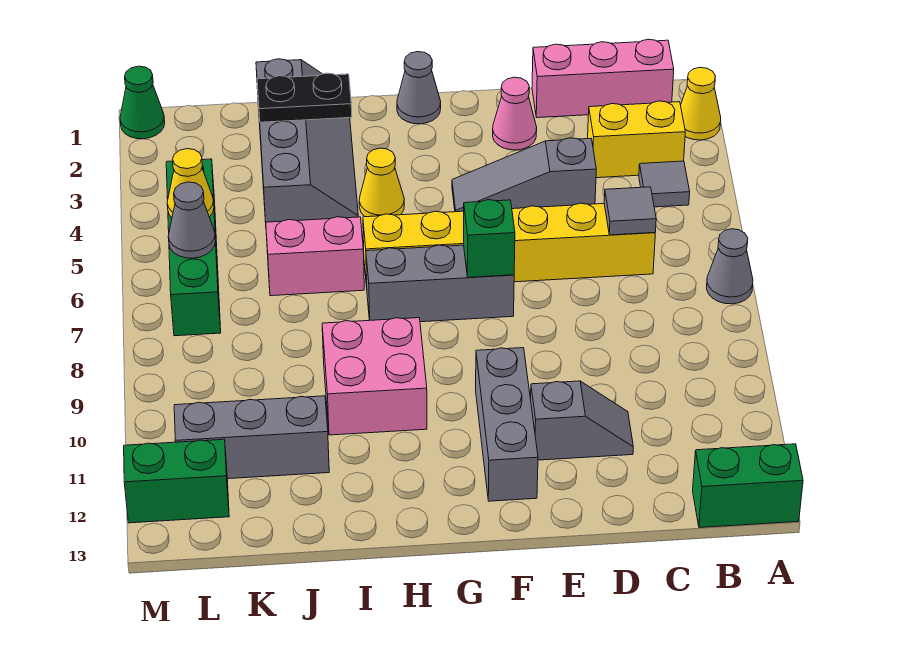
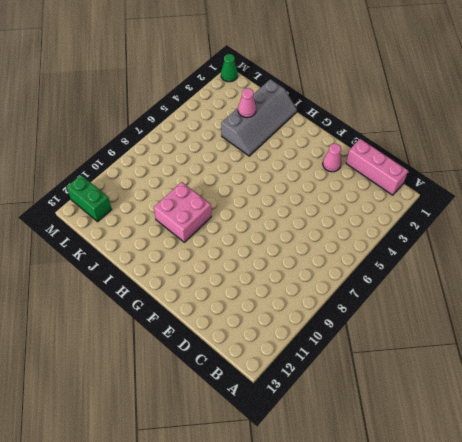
pink 1x1 cone [238,88,256,118] -> none
none -> yellow 1x1 cone [681,68,721,140]
none -> grey 1x1 cone [707,229,753,304]
none -> green 1x2 brick [693,444,803,528]

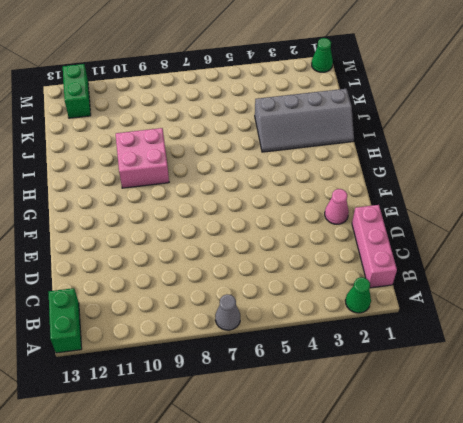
green 1x1 cone [345,277,371,313] -> yellow 1x1 cone [681,68,721,140]
none -> yellow 1x2 brick [588,101,685,178]
none -> grey 1x1 tile [639,161,690,207]
none -> yellow 1x6 brick [363,203,655,287]

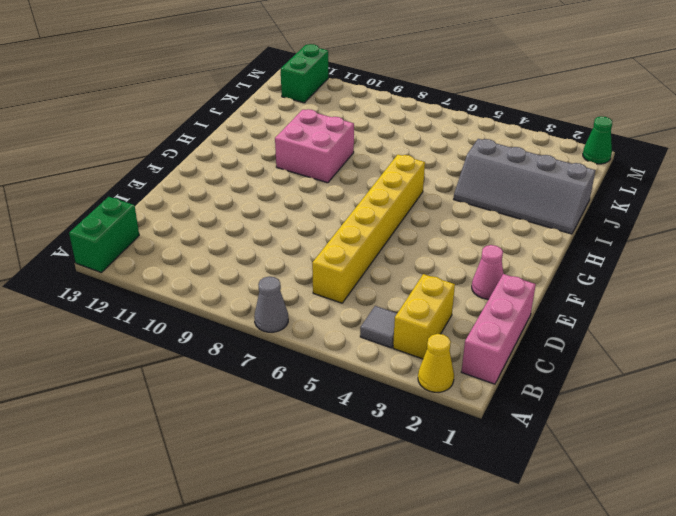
none -> grey 1x3 slope [452,138,596,212]
none -> grey 1x2 slope [531,381,633,460]
none -> grey 1x3 brick [366,245,514,322]

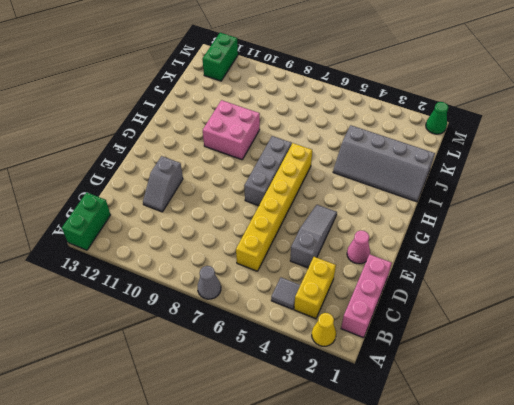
none -> grey 1x3 brick [476,348,538,501]
none -> grey 1x1 cone [397,52,441,124]
none -> yellow 1x1 cone [359,148,404,217]

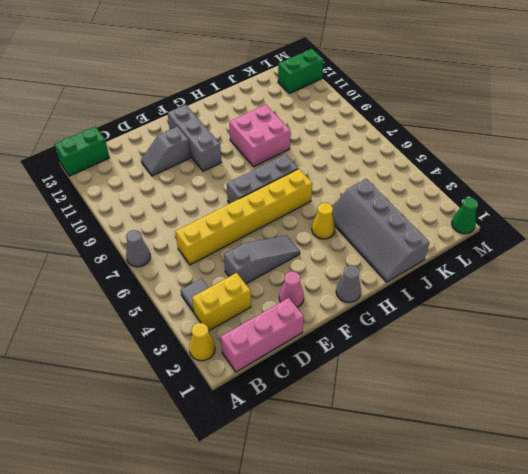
none -> pink 1x2 brick [266,217,364,296]
none -> grey 1x3 brick [174,396,329,479]
none -> green 1x4 brick [166,159,221,336]

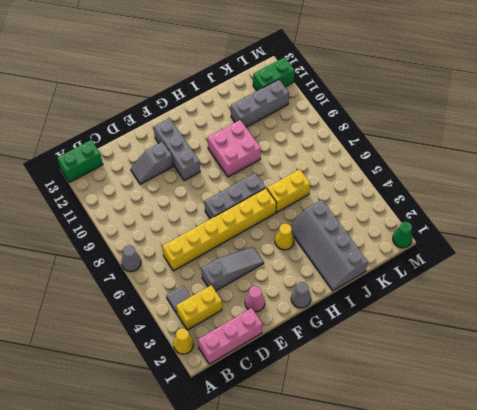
yellow 1x2 brick [267,169,310,212] -> pink 1x2 brick [266,217,364,296]
none -> green 1x4 brick [166,159,221,336]
none -> grey 1x1 tile [604,187,656,235]
none -> green 1x1 brick [464,200,515,277]

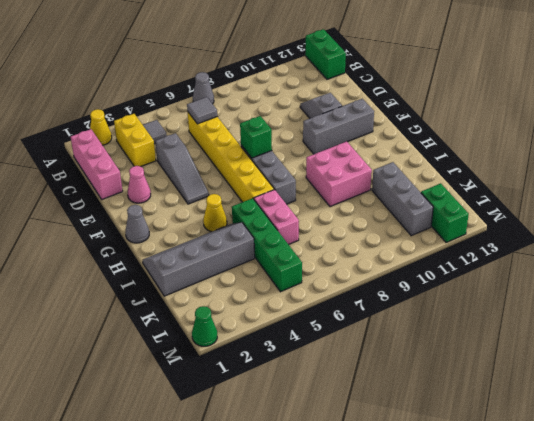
green 1x4 brick [232,198,302,292] -> green 1x4 brick turned to [166,159,221,336]
none -> black 1x2 plate [257,73,352,122]
none -> yellow 1x1 cone [167,149,214,217]
none -> grey 1x1 cone [168,182,216,258]

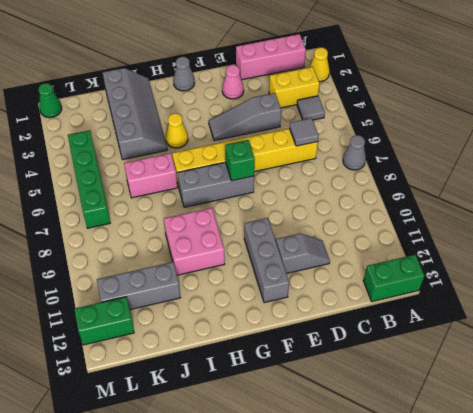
none -> black 1x2 plate [257,73,352,122]
none -> yellow 1x1 cone [167,149,214,217]
none -> grey 1x1 cone [168,182,216,258]

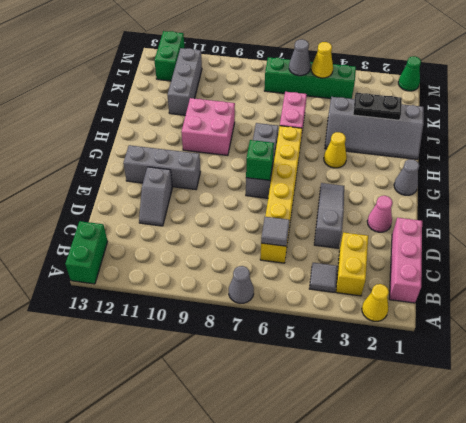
black 1x2 plate [353,93,402,120] -> black 1x2 plate turned to [257,73,352,122]

